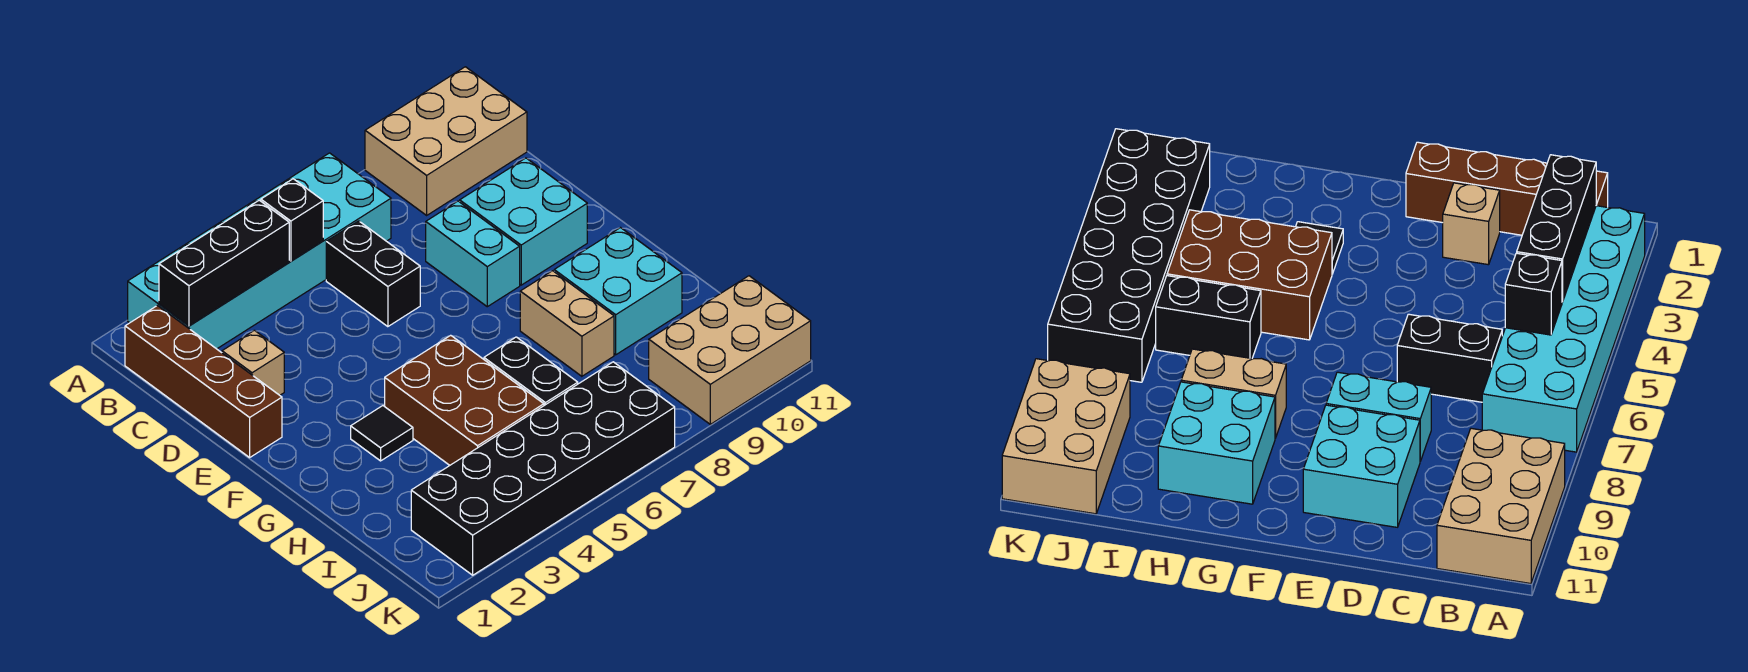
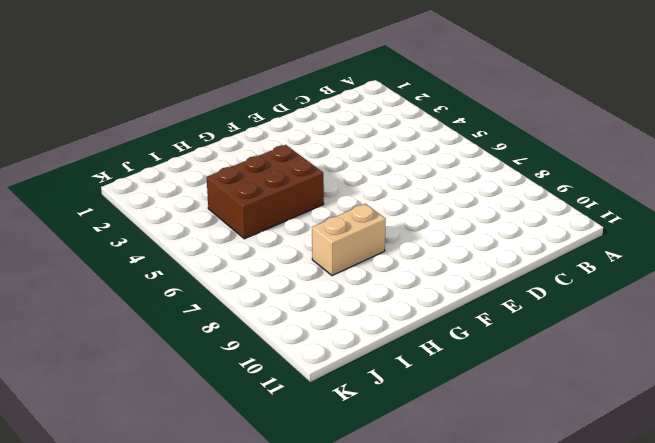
none -> cyan 2x6 brick [128,153,391,349]
none -> tan 2x3 brick [365,67,527,215]
none -> brown 1x4 brick [125,306,282,457]

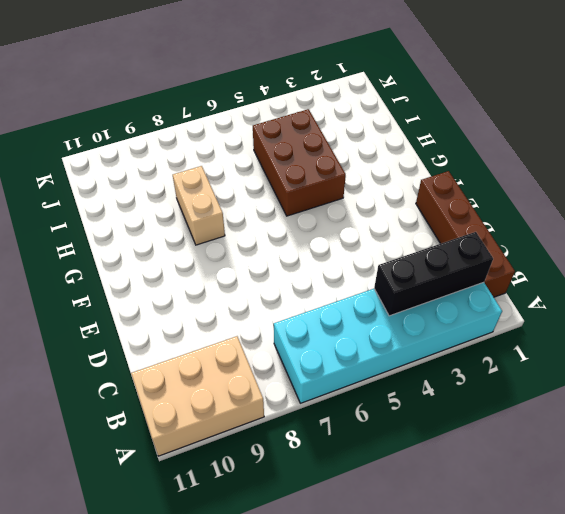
none -> black 1x2 brick [326,221,420,327]
none -> tan 1x1 brick [222,330,284,395]
none -> cyan 1x2 brick [426,201,520,307]

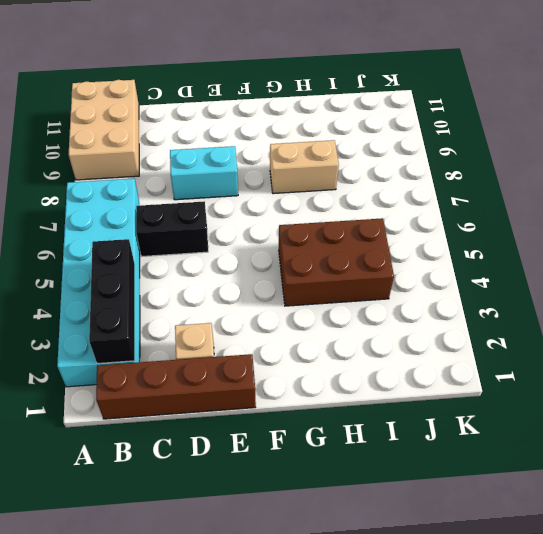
none -> cyan 2x2 brick [460,158,587,285]
none -> black 1x1 tile [351,406,413,461]
none -> cyan 2x2 brick [554,228,682,355]

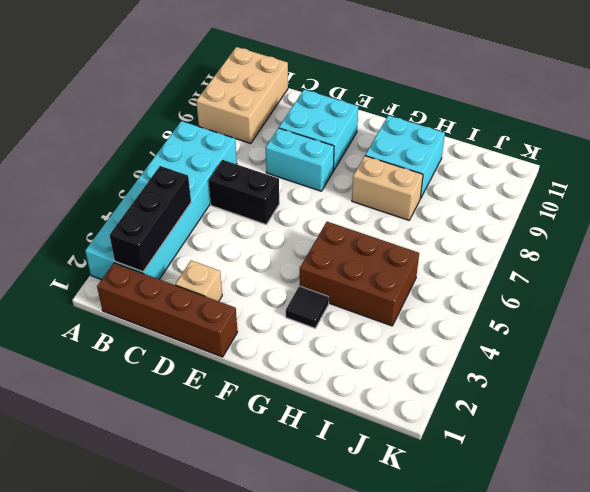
none -> black 1x2 brick [484,337,578,405]
none -> black 2x6 brick [411,362,675,575]
none -> tan 2x3 brick [649,276,811,424]

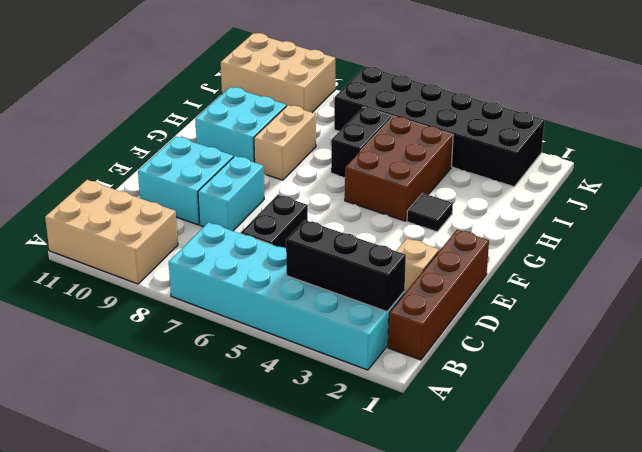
none -> black 1x1 brick [261,179,323,261]

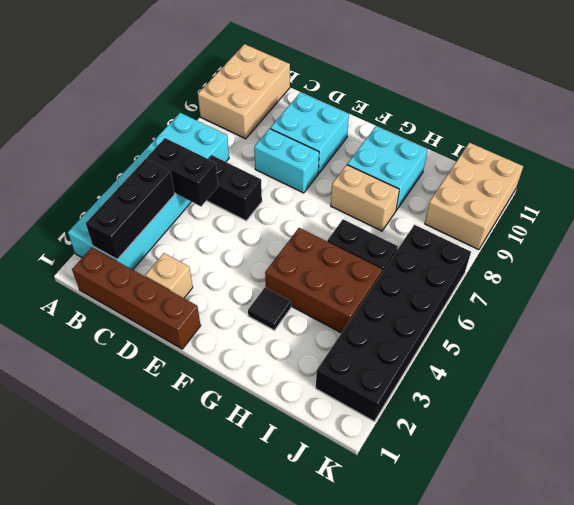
black 1x2 brick [147,138,218,206] -> black 1x1 brick [261,179,323,261]

